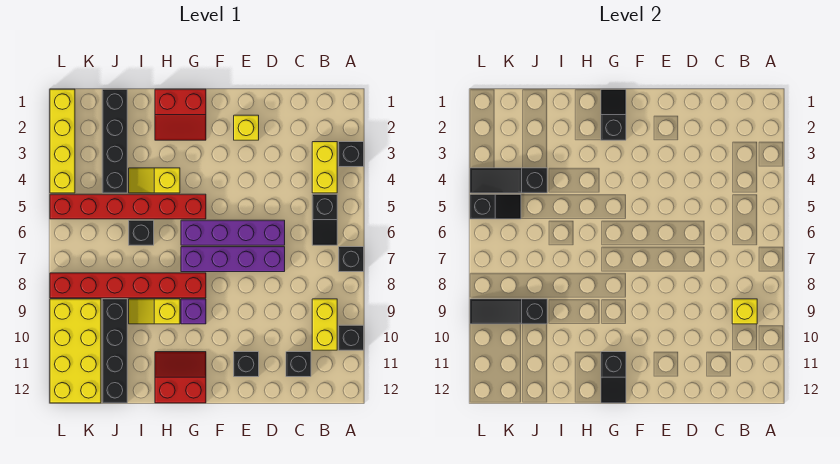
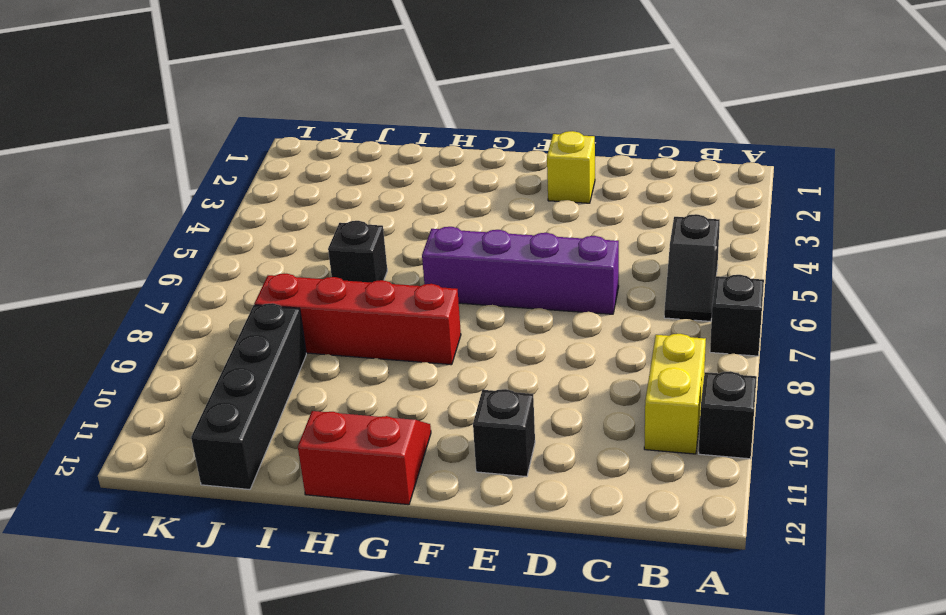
red 1x4 brick [254,274,461,365] -> red 1x6 brick [50,273,206,298]
none -> black 1x1 brick [339,142,364,167]
none -> yellow 1x2 brick [312,142,337,193]
none -> black 1x1 brick [286,352,311,377]

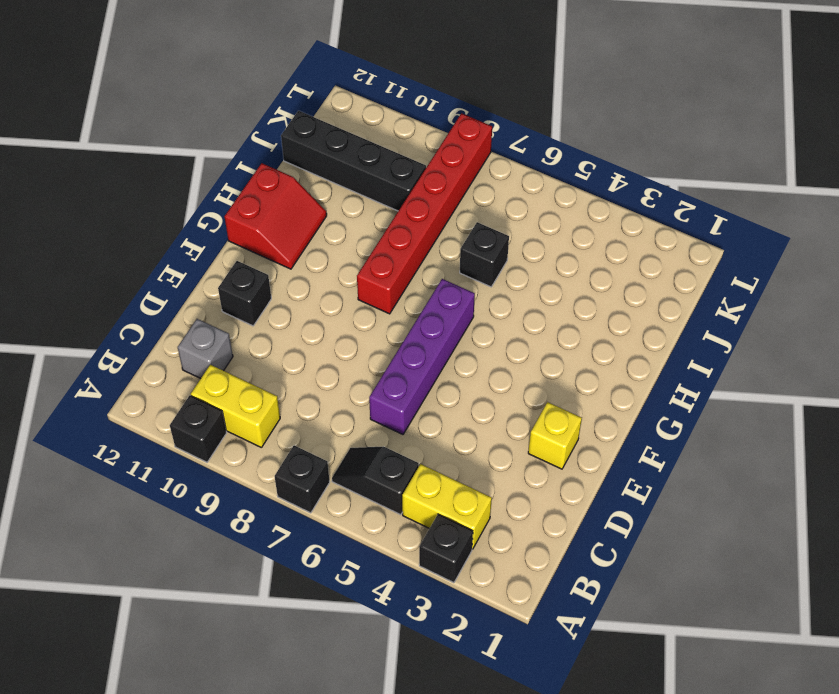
grey 1x1 brick [178,319,233,379] -> black 1x1 brick [286,352,311,377]
none -> purple 1x4 brick [181,247,285,272]
none -> red 2x2 slope [155,89,206,140]
none -> red 1x6 brick [50,194,206,219]

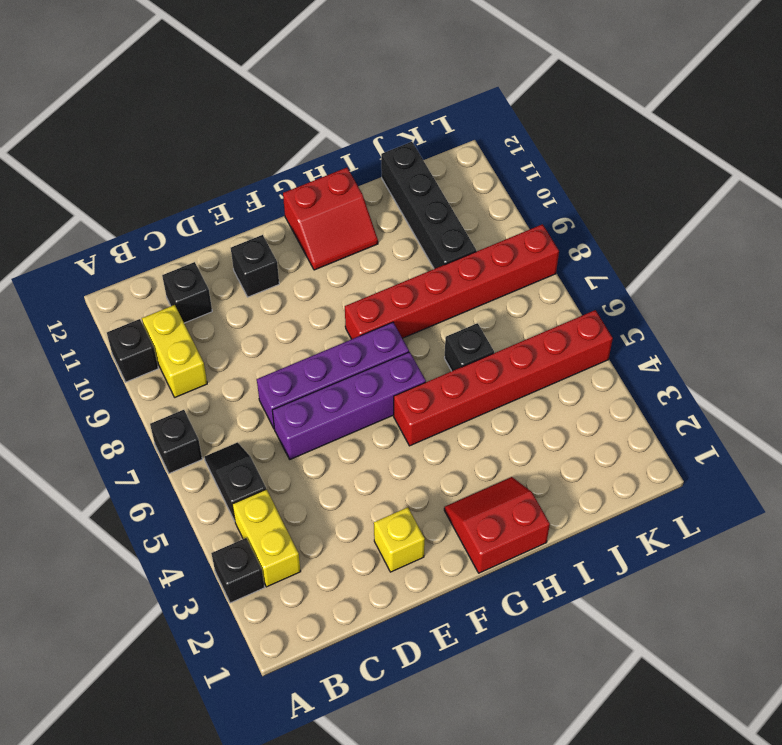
none -> purple 1x1 brick [181,299,206,324]
none -> yellow 1x2 slope [129,168,180,193]
none -> yellow 1x2 slope [129,299,180,324]

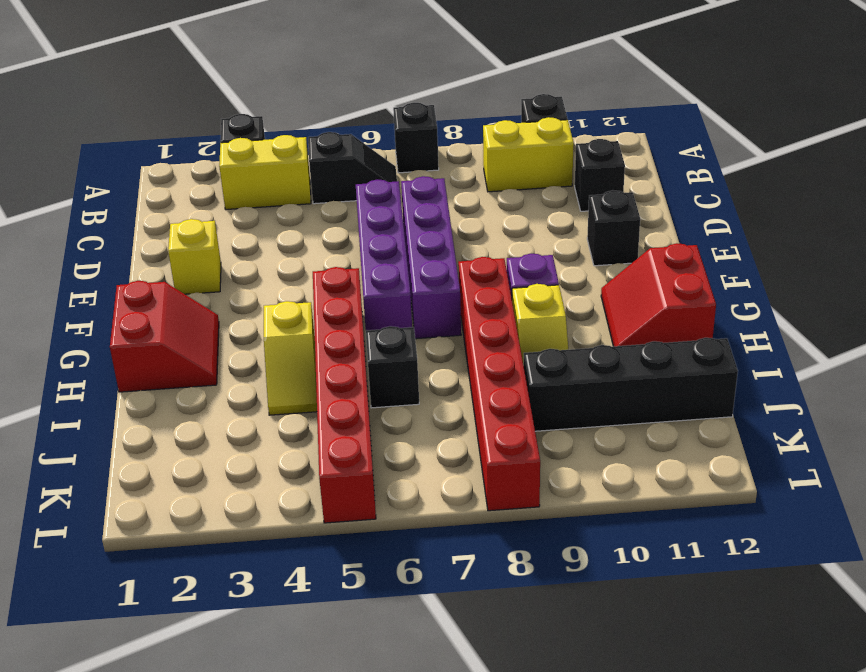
none -> black 1x4 brick [102,89,127,193]
none -> yellow 2x4 brick [50,299,101,403]
none -> yellow 1x4 brick [50,89,75,193]

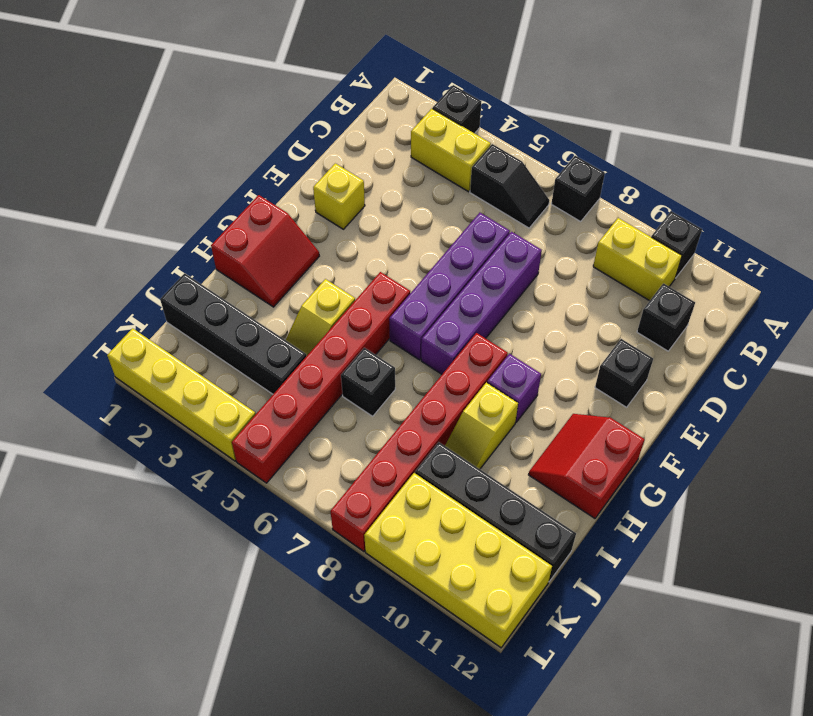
none -> yellow 1x1 brick [732,299,757,324]
none -> black 1x2 slope [601,89,626,140]
none -> black 1x2 slope [601,352,626,403]

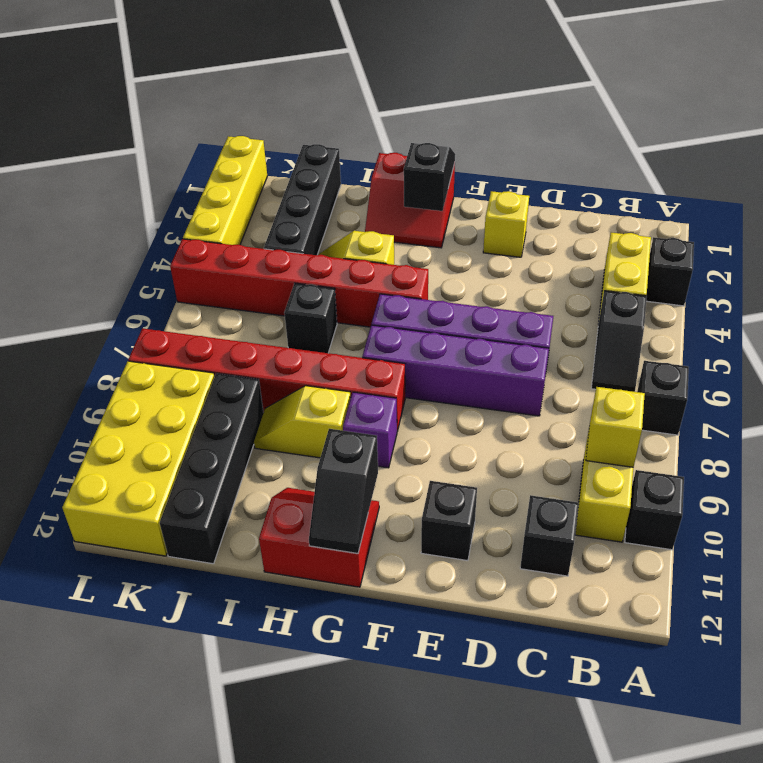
none -> black 1x3 slope [470,168,547,193]
none -> black 1x3 slope [470,299,547,324]
none -> black 1x2 slope [470,194,521,219]

